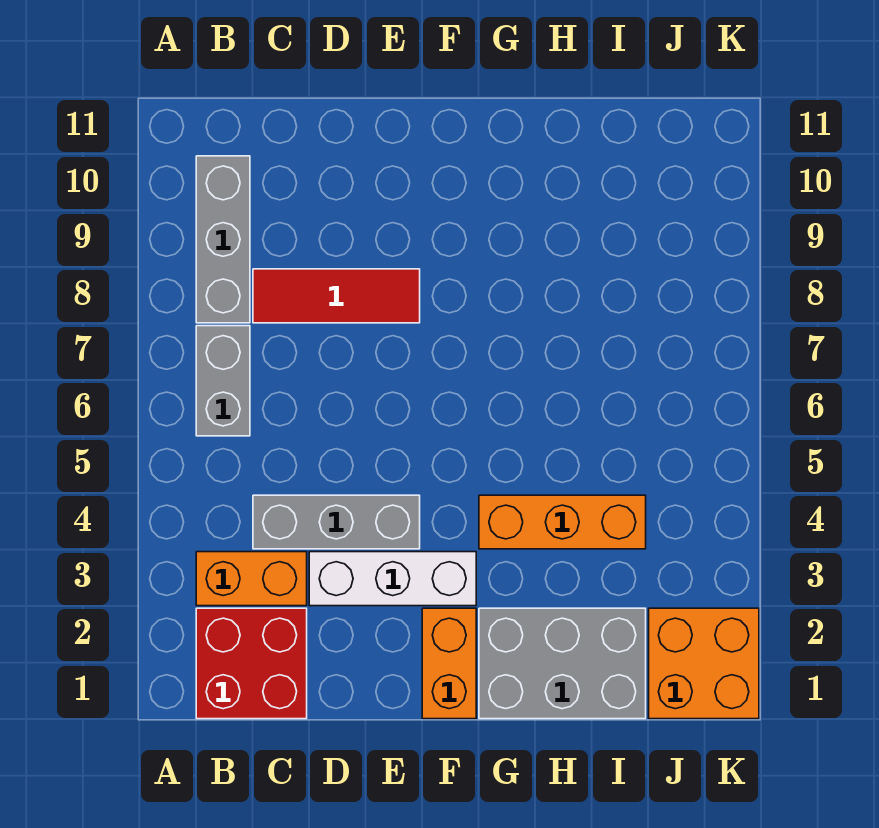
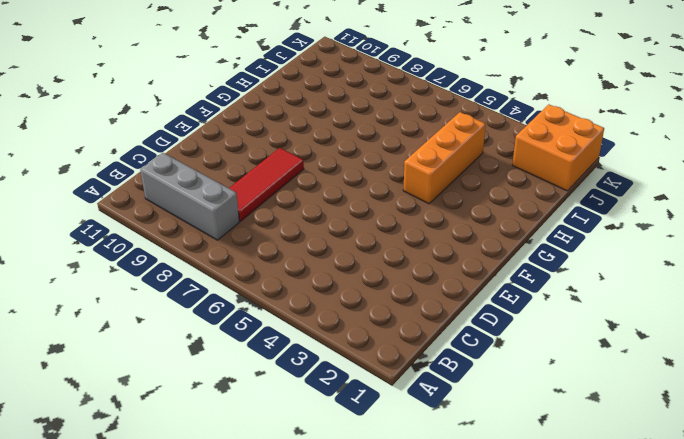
none -> red 2x2 brick [196,608,307,719]
none -> orange 1x2 brick [196,552,307,606]

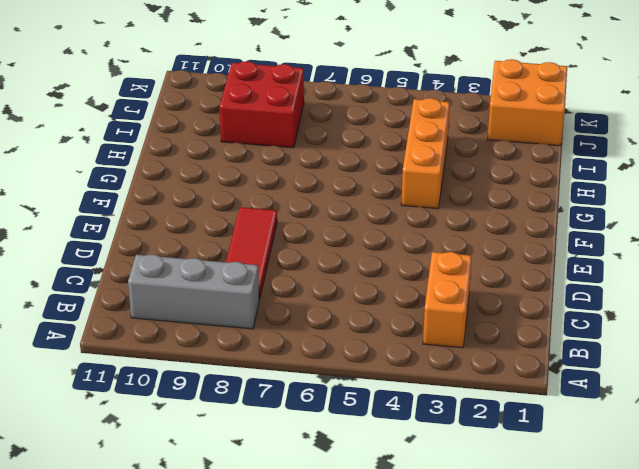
red 2x2 brick [220,61,304,148] -> red 2x2 brick moved to [196,608,307,719]
none -> grey 1x2 brick [196,326,250,436]
none -> grey 1x3 brick [253,495,420,549]

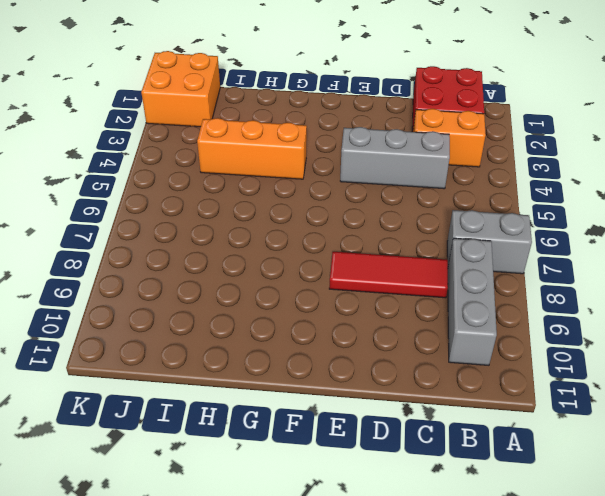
grey 1x2 brick [447,210,532,274] -> grey 1x2 brick turned to [196,326,250,436]
none -> white 1x3 brick [309,552,476,606]
none -> orange 1x2 brick [422,608,476,719]

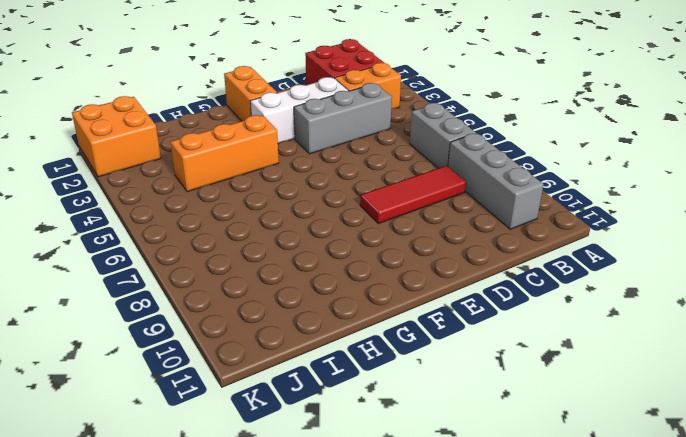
none -> grey 2x3 brick [479,608,646,719]

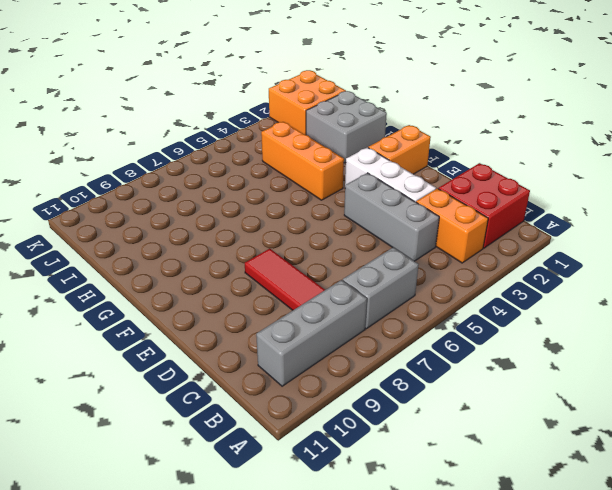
grey 2x2 brick [306,91,387,163] -> grey 2x3 brick [479,608,646,719]

